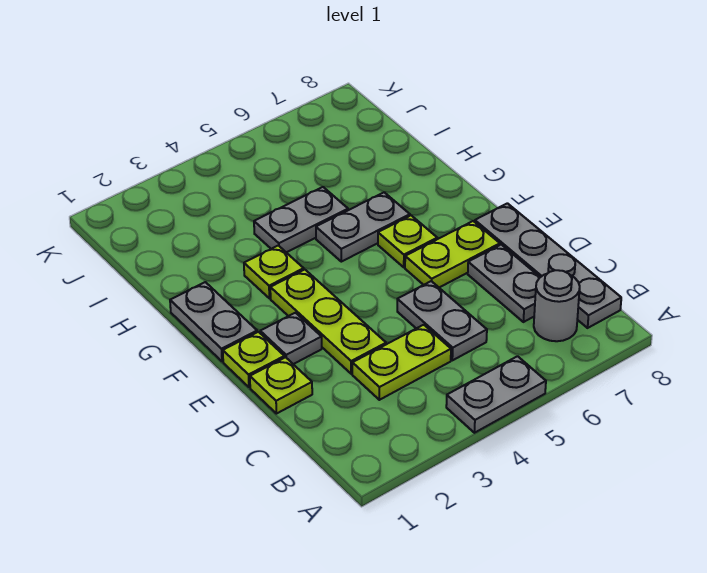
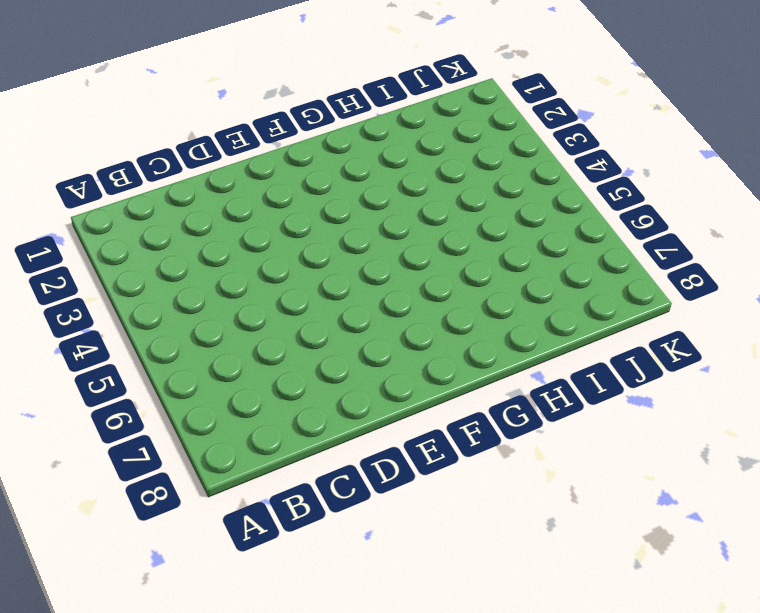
none -> grey 1x2 plate [446,356,546,433]
none -> grey 1x1 round brick [534,270,580,341]
none -> grey 1x4 plate [475,203,621,328]

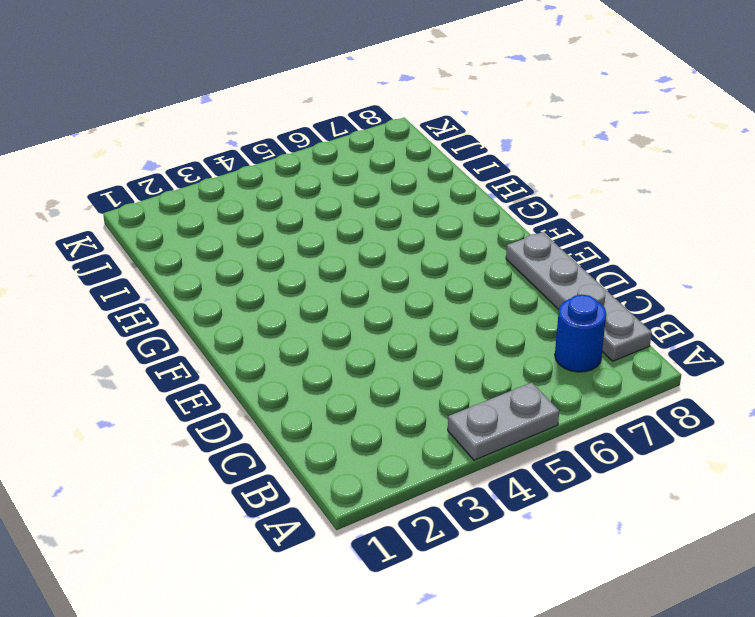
blue 1x1 round brick [555,295,606,372] -> grey 1x1 round brick [534,270,580,341]
none -> lime 1x2 plate [352,325,451,400]
none -> grey 1x2 plate [397,281,487,360]
none -> grey 1x2 plate [468,245,540,322]

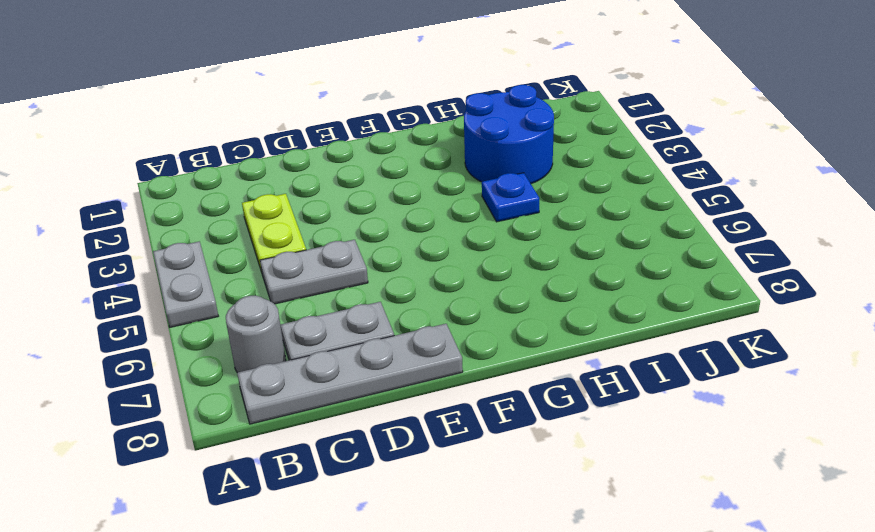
blue 2x2 round brick [464,85,554,184] -> none
blue 1x1 plate [482,173,539,222] -> grey 1x2 plate [254,187,348,252]
none -> lime 1x1 plate [250,357,312,414]
none -> lime 1x3 plate [270,270,386,374]
none -> lime 1x1 plate [223,332,284,387]

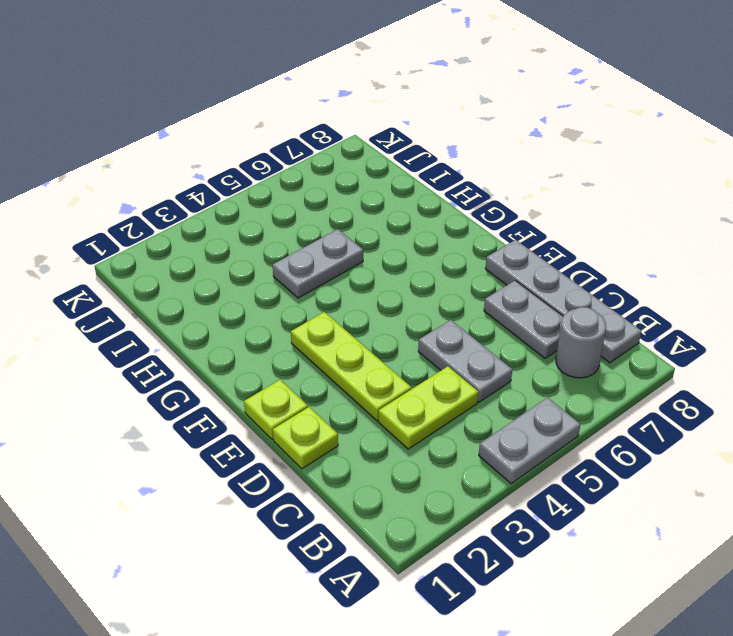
none -> grey 1x1 plate [260,313,322,364]
none -> lime 1x2 plate [405,221,500,287]
none -> grey 1x2 plate [170,282,257,361]

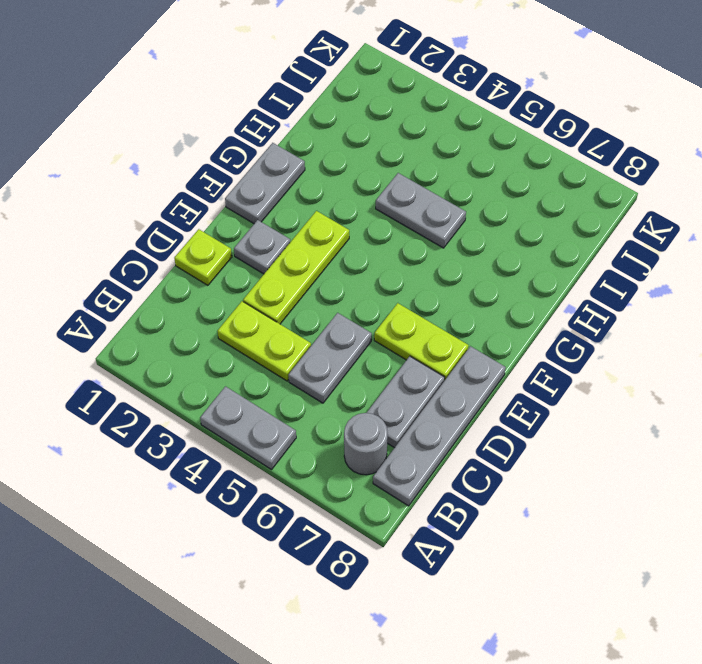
none -> lime 1x1 plate [223,332,284,387]
none -> lime 1x1 plate [378,216,437,267]
none -> lime 1x1 plate [244,245,304,298]

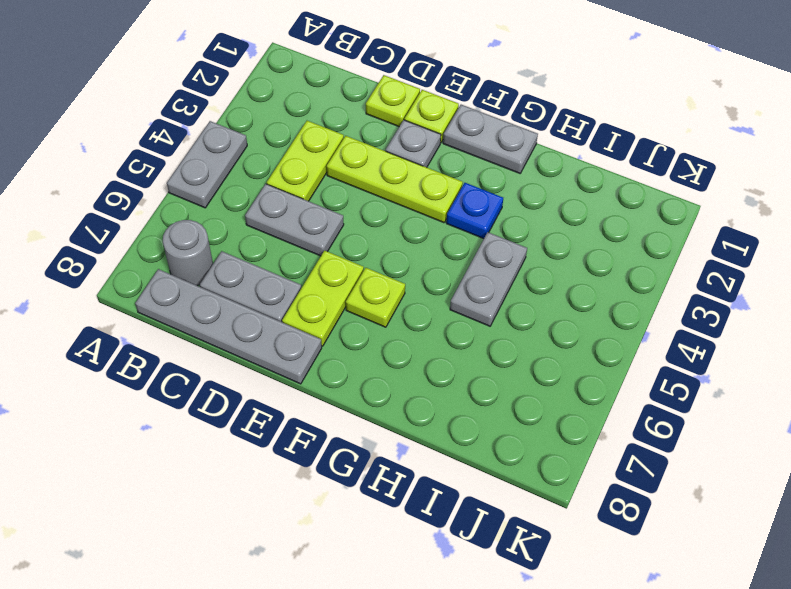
blue 1x1 plate [446,183,503,239] -> lime 1x1 plate [244,245,304,298]
none -> grey 1x2 plate [316,192,410,262]

